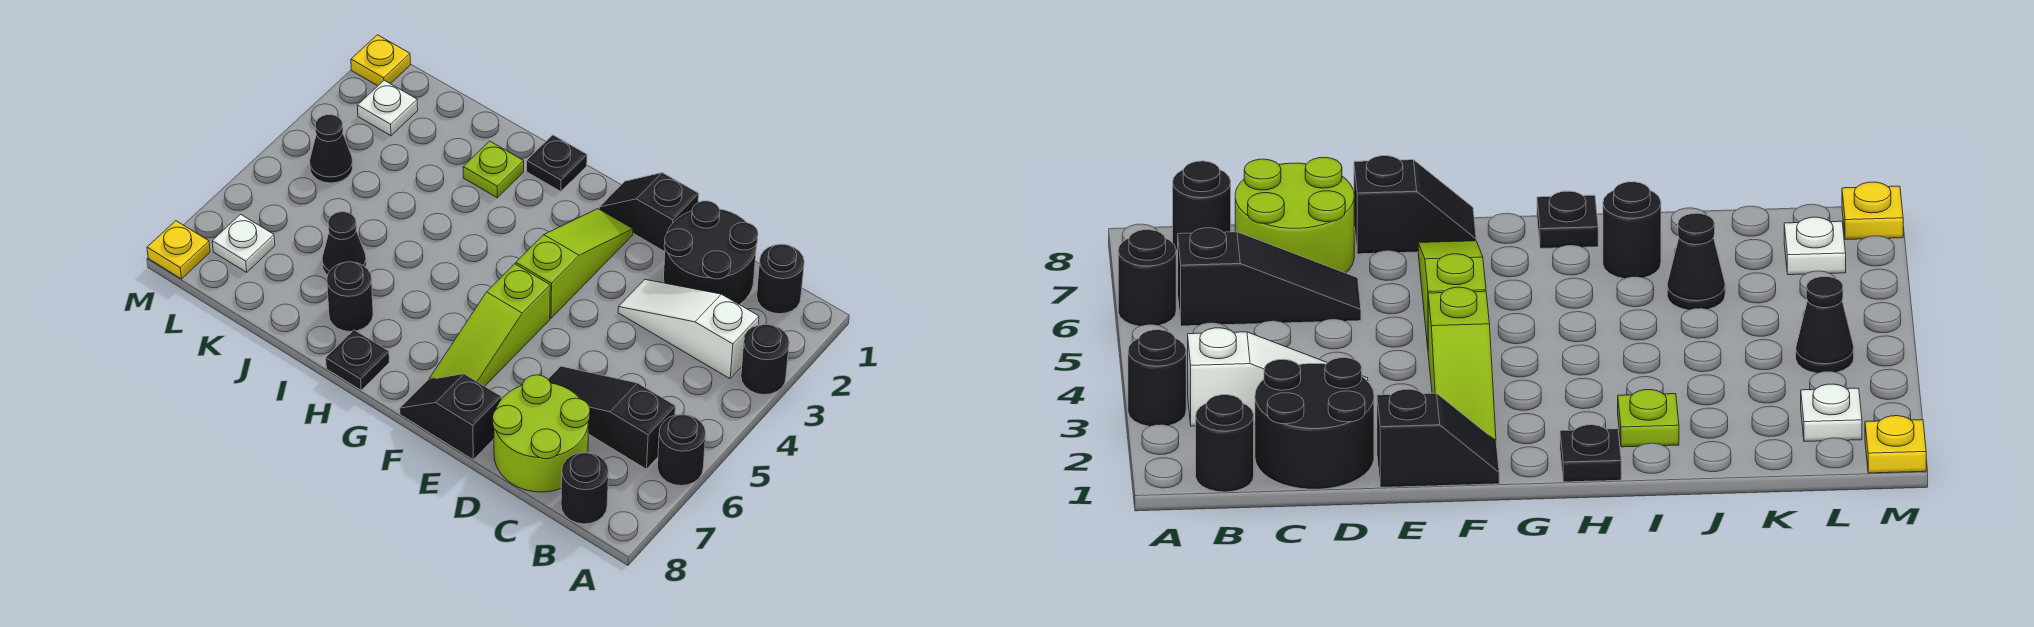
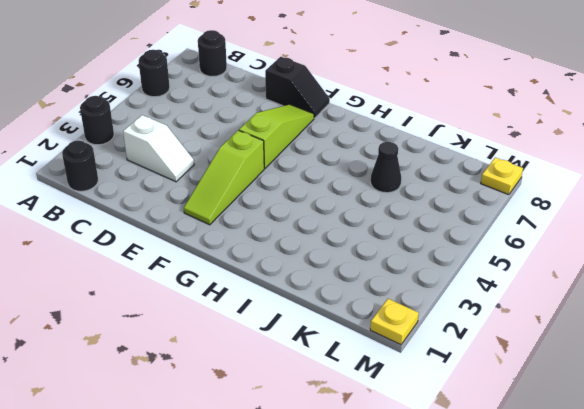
white 1x2 slope [123,115,194,182] -> white 1x3 slope [618,279,759,379]
none -> black 1x3 slope [548,366,675,469]
none -> black 2x2 round brick [664,201,758,305]
none -> lime 2x2 round brick [493,375,590,492]

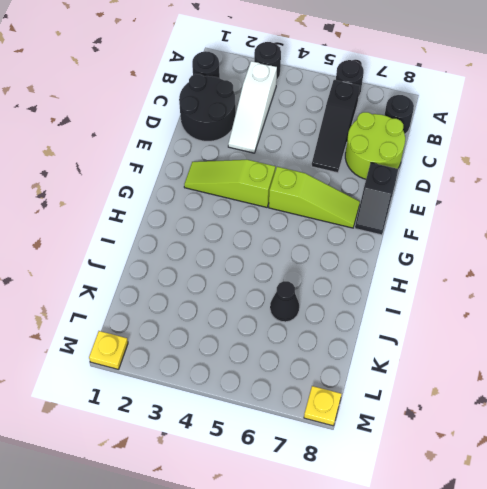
none -> black 1x2 slope [599,173,699,252]
none -> black 1x1 plate [527,135,587,191]
none -> black 1x1 plate [326,330,389,390]

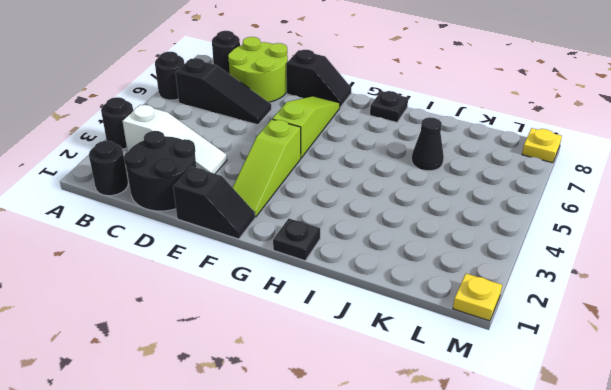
none -> lime 1x1 plate [463,141,524,198]
none -> black 1x1 round brick [327,262,373,332]
none -> white 1x1 plate [357,80,418,136]

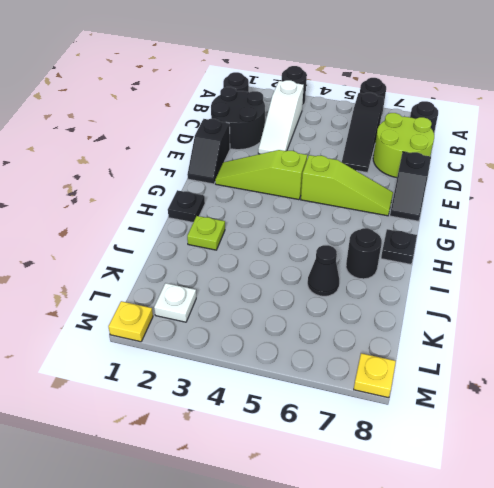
none -> black 1x1 cone [310,115,353,183]
none -> white 1x1 plate [212,214,275,272]

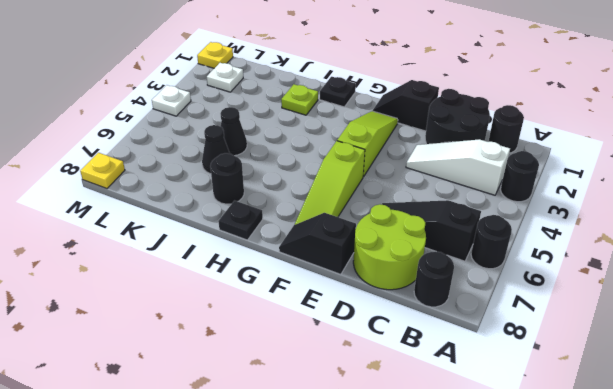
black 1x1 cone [220,107,247,156] -> black 1x1 cone moved to [310,115,353,183]
white 1x1 plate [152,85,191,116] -> white 1x1 plate moved to [212,214,275,272]

